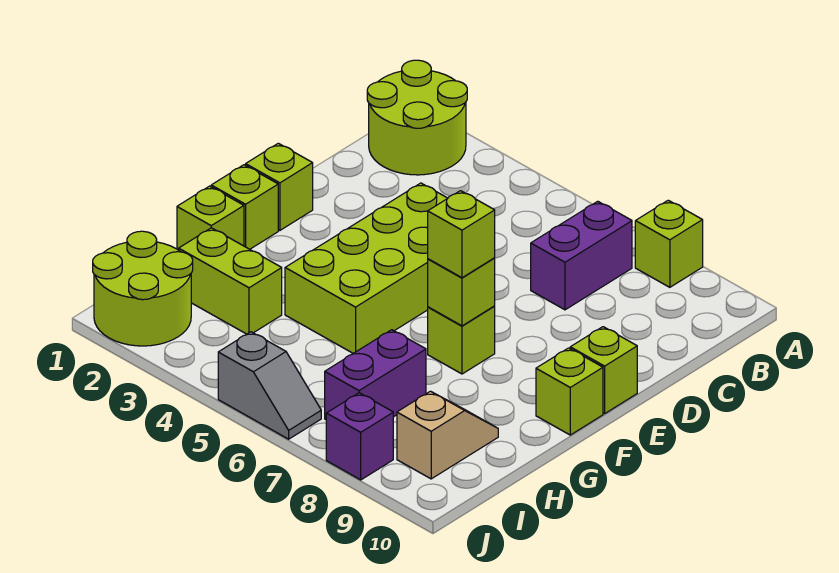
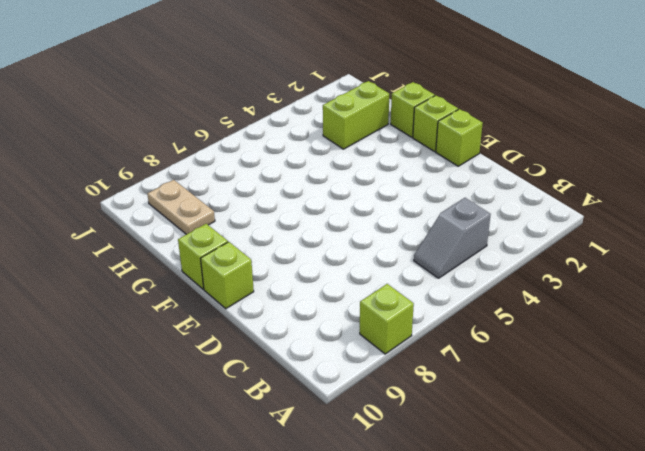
grey 1x2 slope [414,198,491,278] -> grey 1x2 slope moved to [218,332,321,439]
tan 1x2 plate [147,180,215,234] -> tan 1x2 slope [397,391,498,479]
none -> lime 2x2 round brick [367,60,467,175]
none -> purple 1x2 brick [531,201,632,310]
none -> lime 2x4 brick [285,183,448,353]

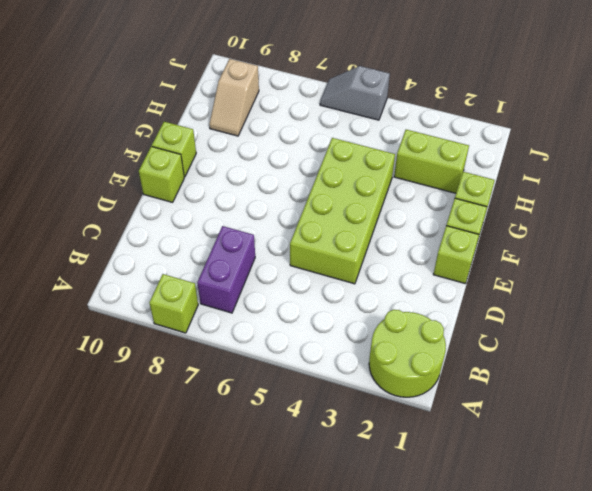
none -> lime 1x1 brick [428,306,495,374]
none -> purple 1x2 brick [325,330,426,419]
none -> lime 2x2 round brick [93,231,193,346]

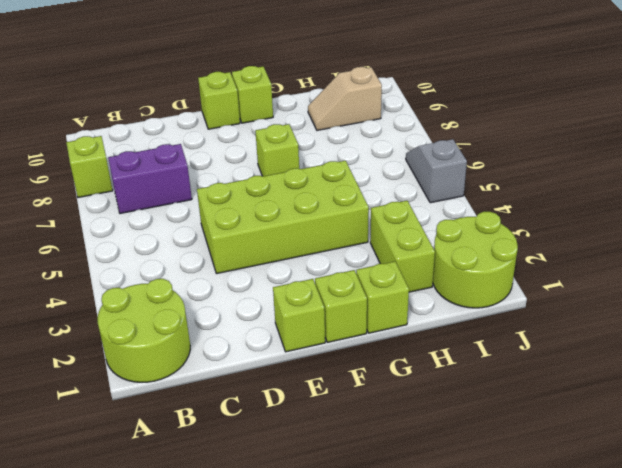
none -> purple 1x2 brick [325,330,426,419]
none -> purple 1x1 brick [326,393,393,480]
none -> lime 1x1 brick [428,258,495,326]

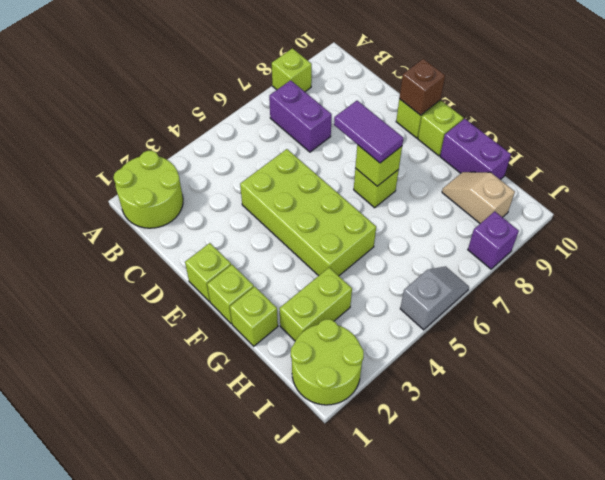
purple 1x2 tile [334,101,403,163] -> lime 1x1 brick [428,191,495,278]
brown 1x1 brick [399,59,445,115] -> none
purple 1x2 brick [440,119,511,180] -> purple 1x2 brick moved to [325,330,426,419]

